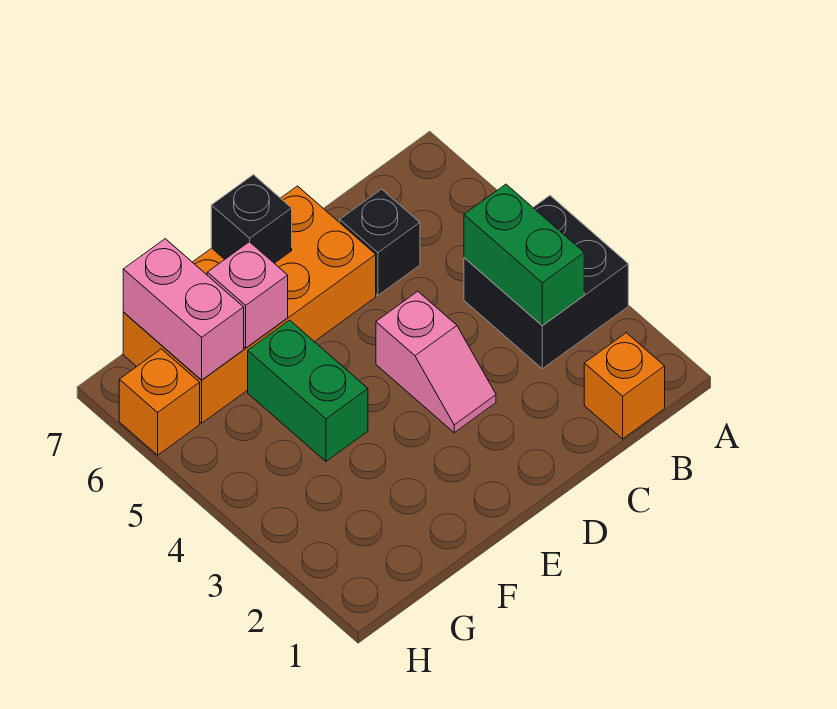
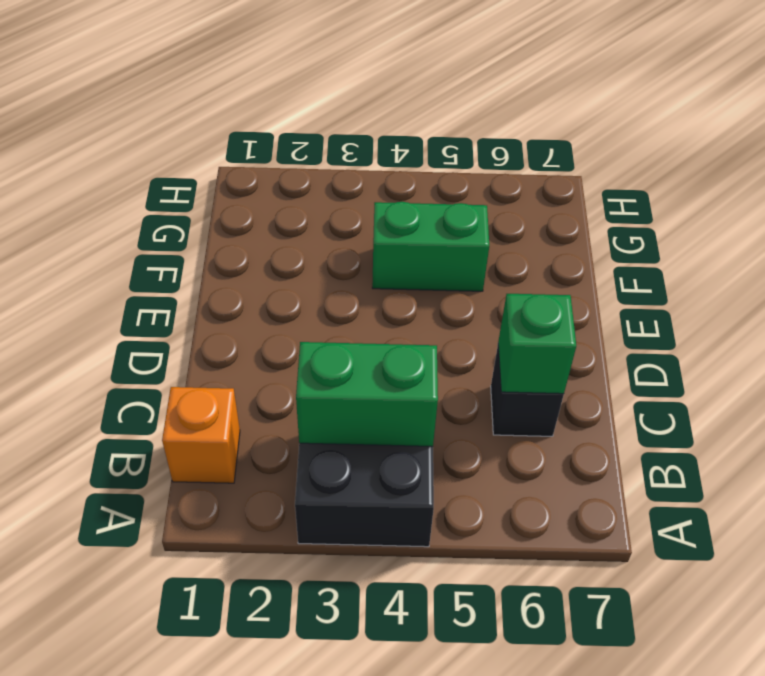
green 1x1 brick [498,294,576,394] -> none
none -> pink 1x2 slope [376,291,496,433]
none -> orange 2x4 brick [123,186,376,423]

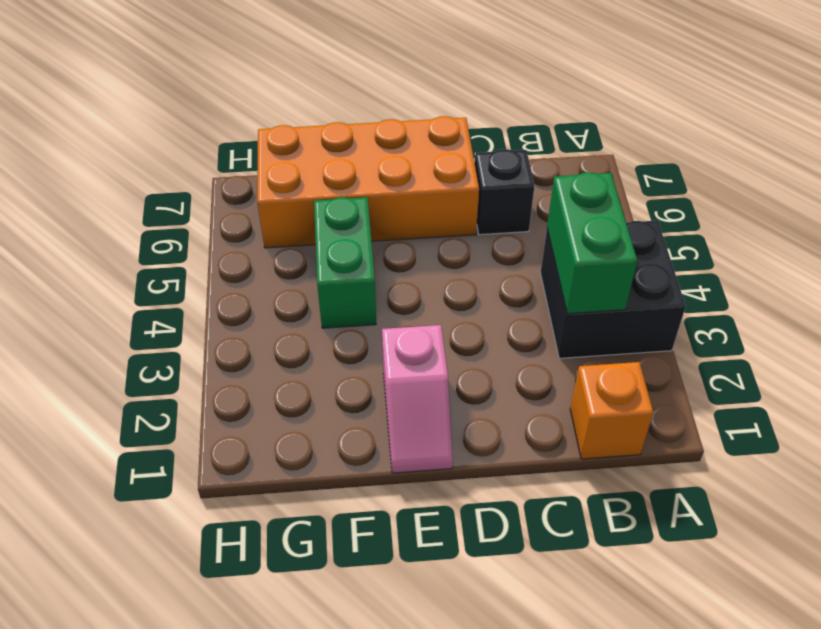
pink 1x2 slope [382,325,453,473] -> pink 1x2 slope moved to [376,291,496,433]
none -> orange 1x1 brick [119,349,200,455]
none -> black 1x1 brick [211,175,292,263]

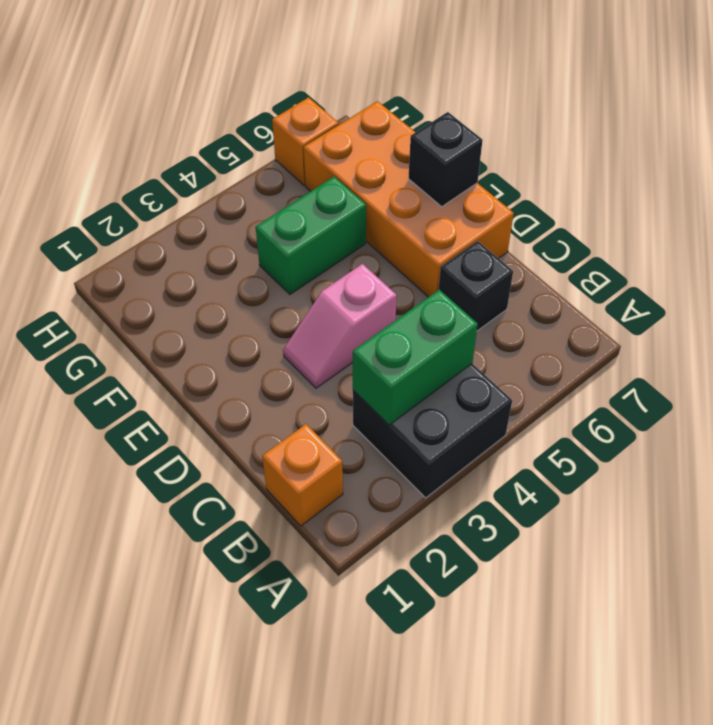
none -> pink 1x1 brick [207,242,288,348]
none -> pink 1x2 brick [123,239,244,380]

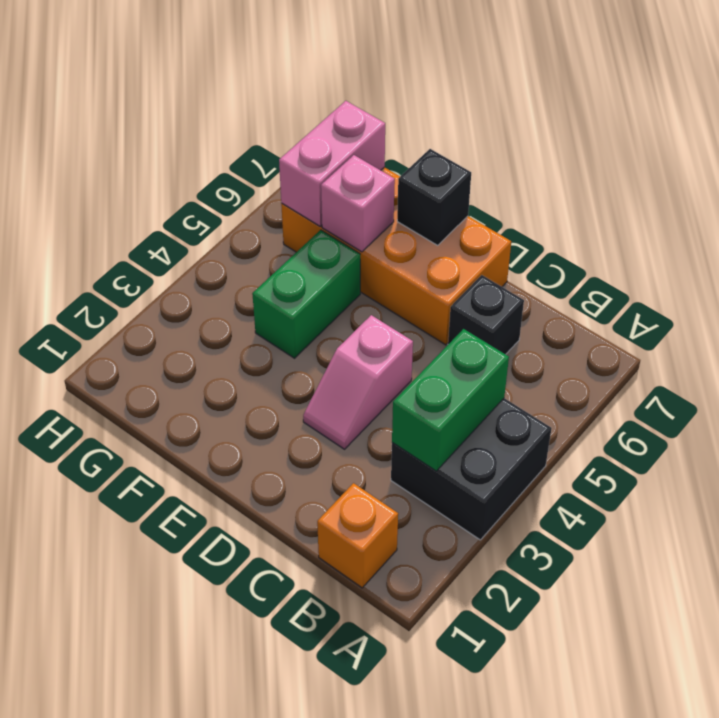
none -> orange 1x1 brick [119,349,200,455]

